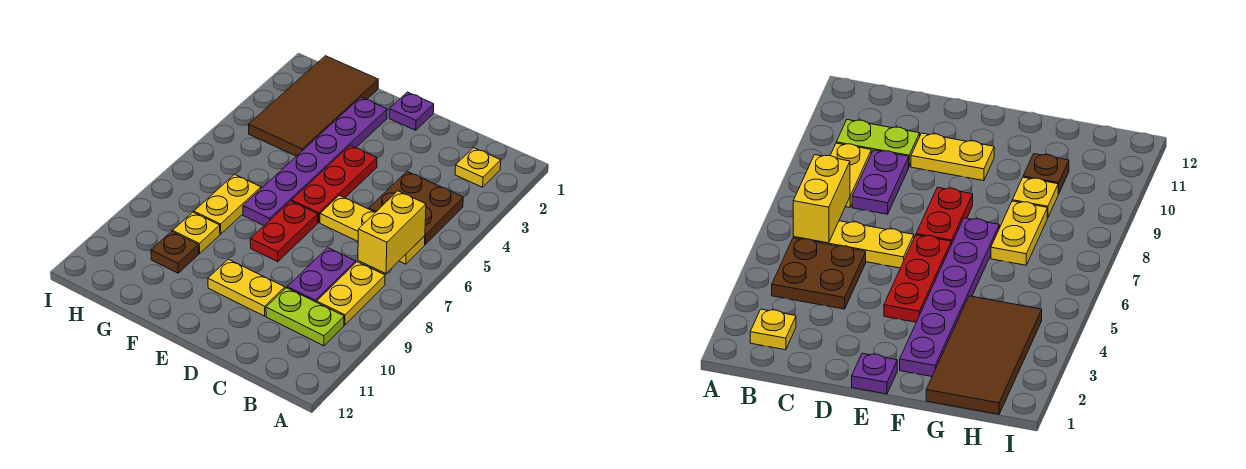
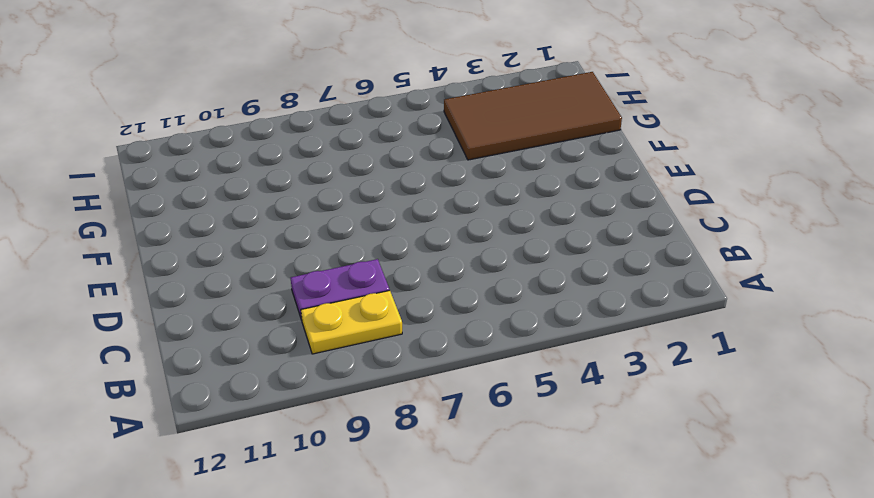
none -> yellow 1x1 plate [455,148,501,187]
none -> brown 2x2 plate [369,171,463,244]
none -> yellow 1x3 plate [320,196,425,264]

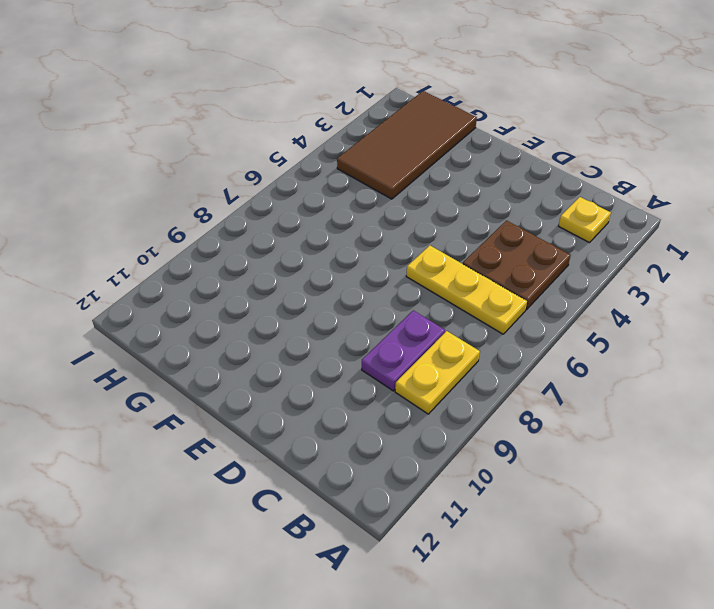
none -> lime 1x2 plate [266,288,344,346]
none -> yellow 1x2 plate [208,259,285,316]
none -> purple 1x1 plate [389,92,434,130]

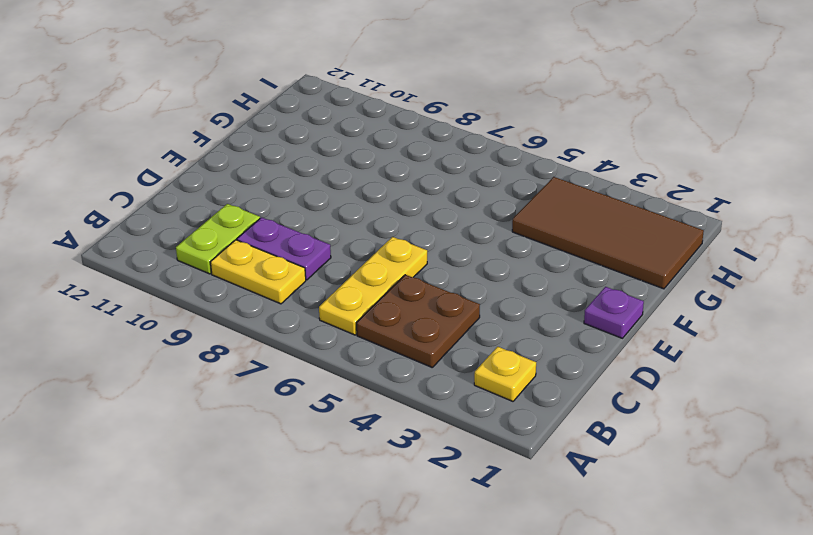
none -> yellow 1x2 plate [208,259,285,316]
none -> red 1x3 plate [292,145,377,223]
none -> red 1x2 plate [250,201,318,262]

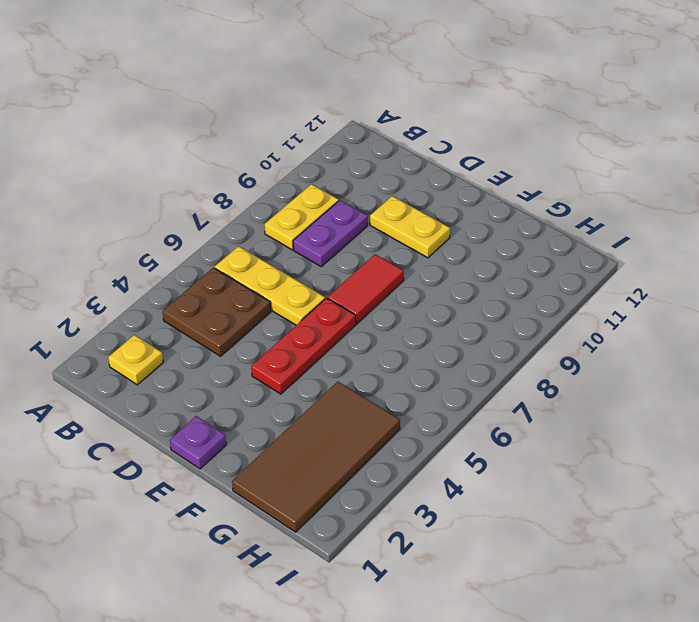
red 1x2 tile [328,254,404,324] -> red 1x2 plate [250,201,318,262]
none -> lime 1x2 plate [266,288,344,346]
none -> purple 1x6 plate [243,97,387,225]
none -> yellow 1x2 plate [194,174,261,234]

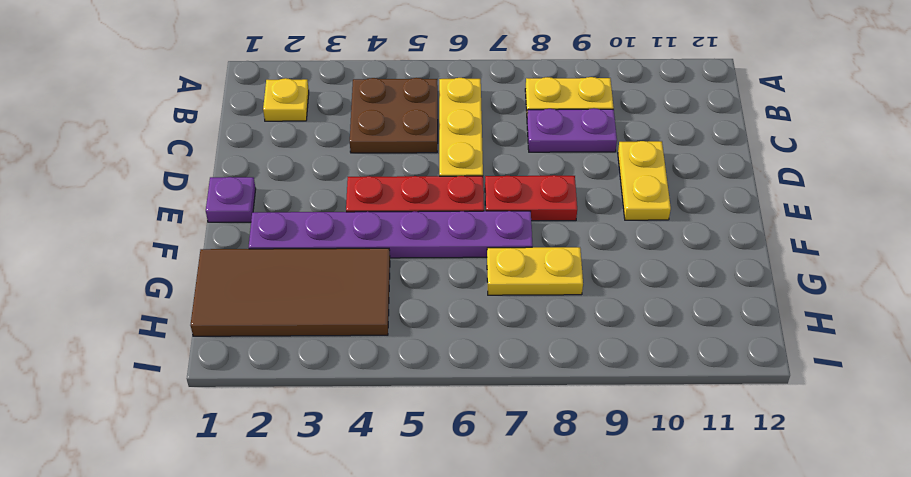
none -> lime 1x2 plate [266,288,344,346]
none -> yellow 1x1 plate [173,212,220,253]
none -> brown 1x1 plate [151,231,199,273]

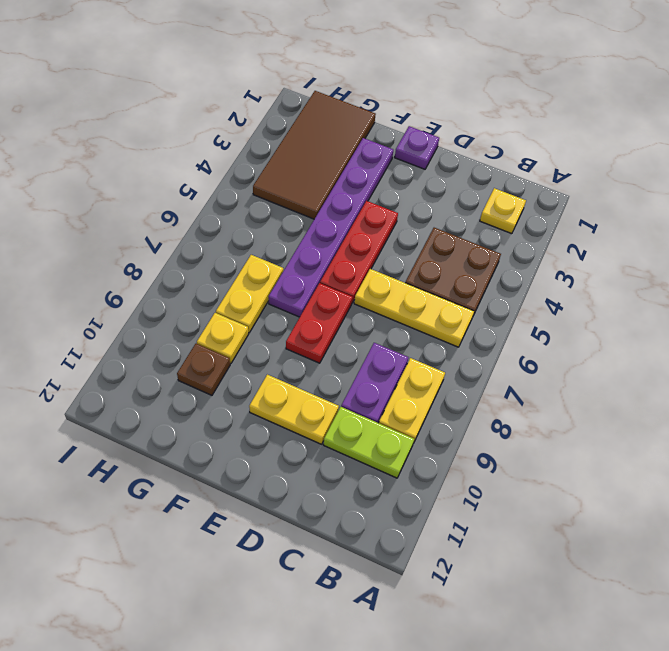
none -> yellow 1x2 brick [358,191,426,274]

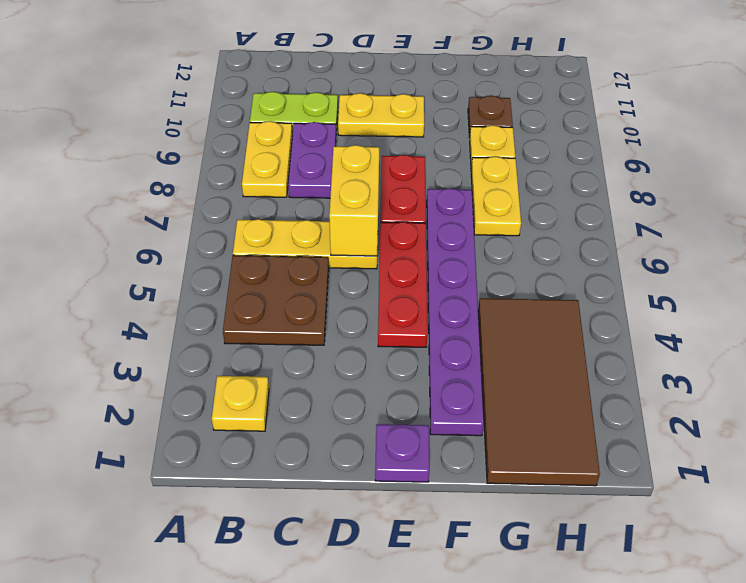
yellow 1x2 brick [329,145,379,256] -> yellow 1x2 brick moved to [358,191,426,274]

